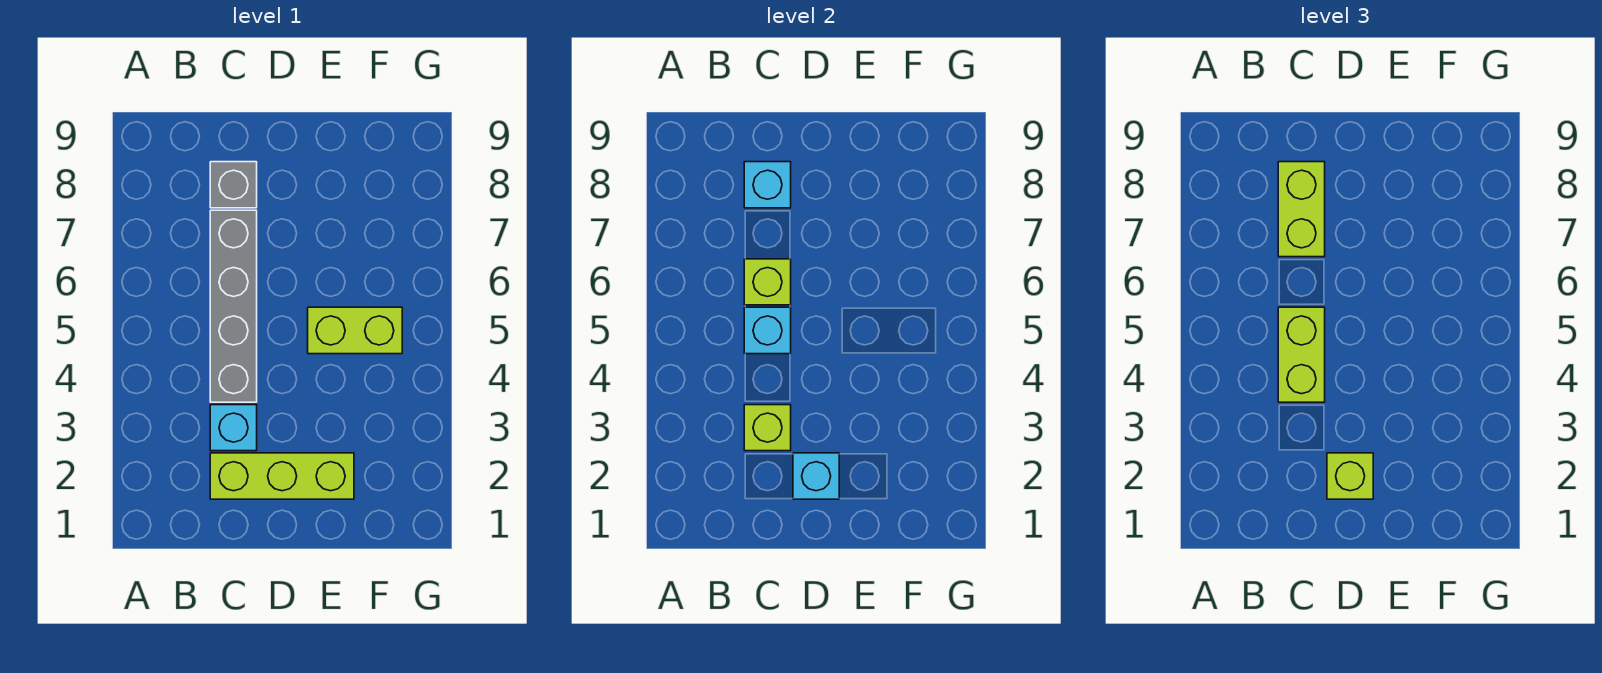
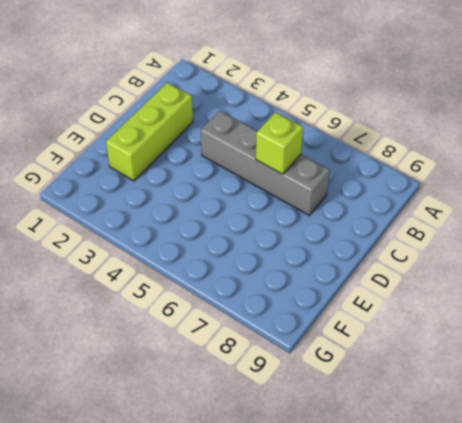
none -> cyan 1x1 brick [210,405,257,451]
none -> grey 1x1 brick [210,162,257,208]
none -> lime 1x2 brick [308,307,402,354]

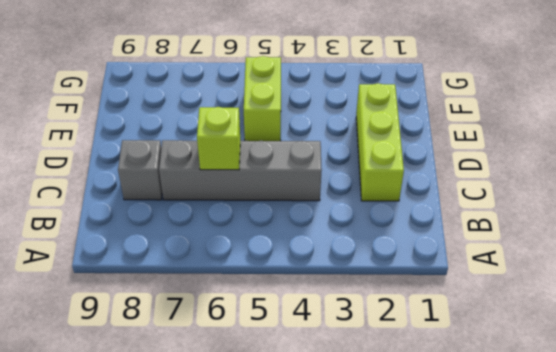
none -> cyan 1x1 brick [210,405,257,451]
none -> lime 1x1 brick [744,405,791,451]
none -> cyan 1x1 brick [744,307,791,354]

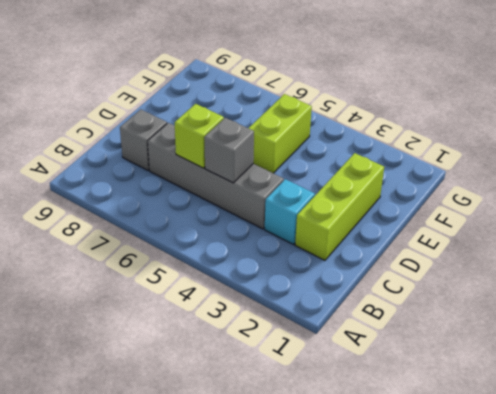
grey 1x1 brick [204,118,254,183] -> cyan 1x1 brick [744,307,791,354]
none -> lime 1x1 brick [744,405,791,451]
none -> cyan 1x1 brick [744,162,791,208]
none -> cyan 1x1 brick [793,453,839,499]

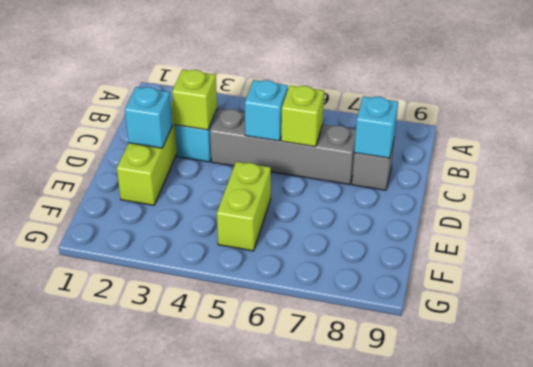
none -> lime 1x2 brick [1278,307,1325,402]
none -> lime 1x2 brick [1278,162,1325,257]
none -> lime 1x1 brick [1327,453,1373,499]

